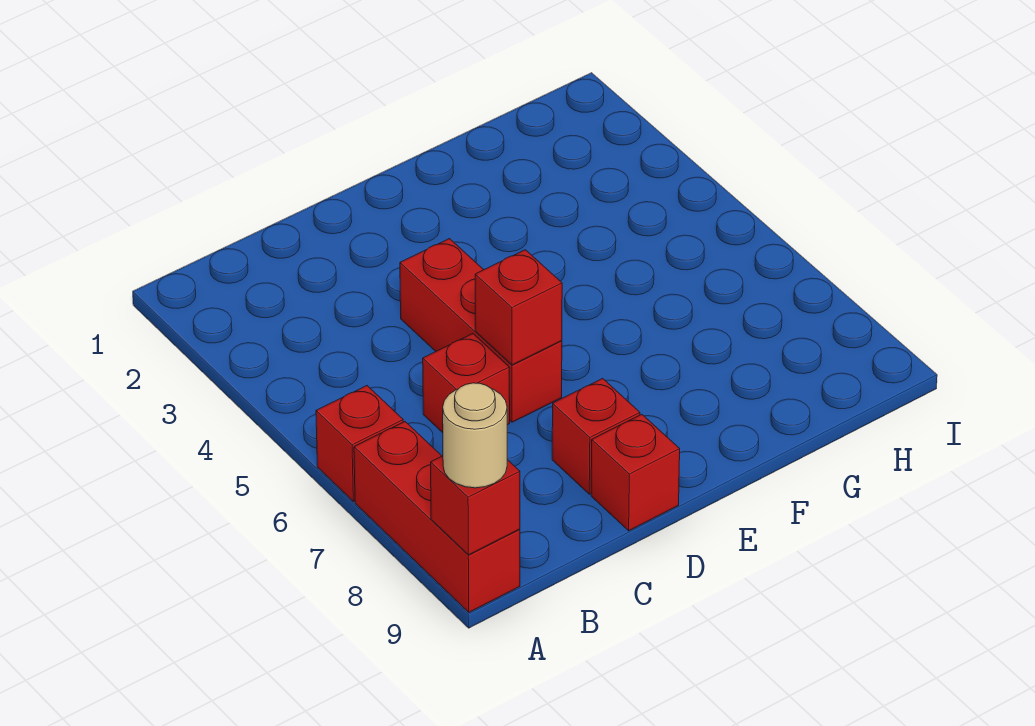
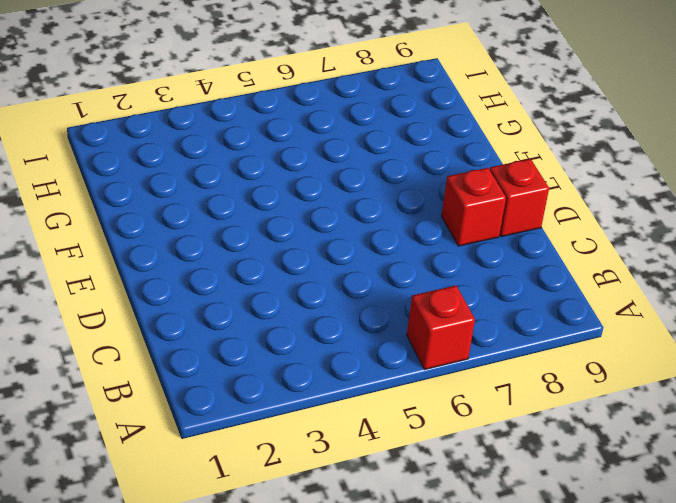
none -> red 1x3 brick [354,422,520,612]
none -> red 1x1 brick [423,334,510,433]

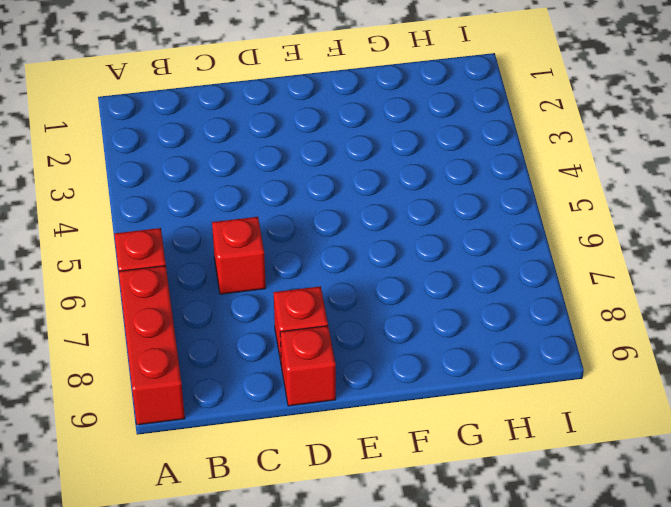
none -> red 1x3 brick [400,239,562,422]
none -> red 1x1 brick [431,456,520,555]

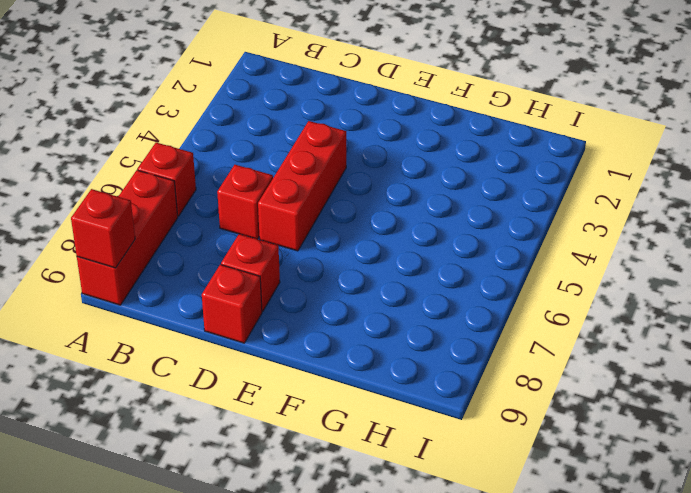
none -> red 1x1 brick [475,250,562,365]
none -> tan 1x1 round brick [443,383,507,488]

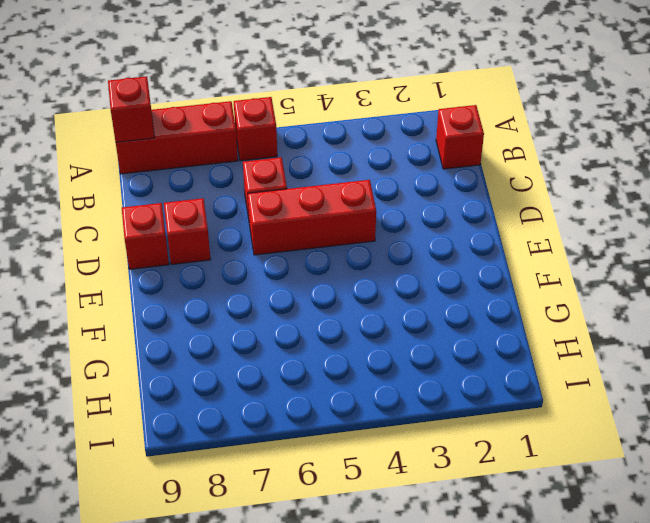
red 1x1 brick [436,105,484,169] -> red 1x1 brick moved to [475,250,562,365]
none -> tan 1x1 round brick [443,383,507,488]

